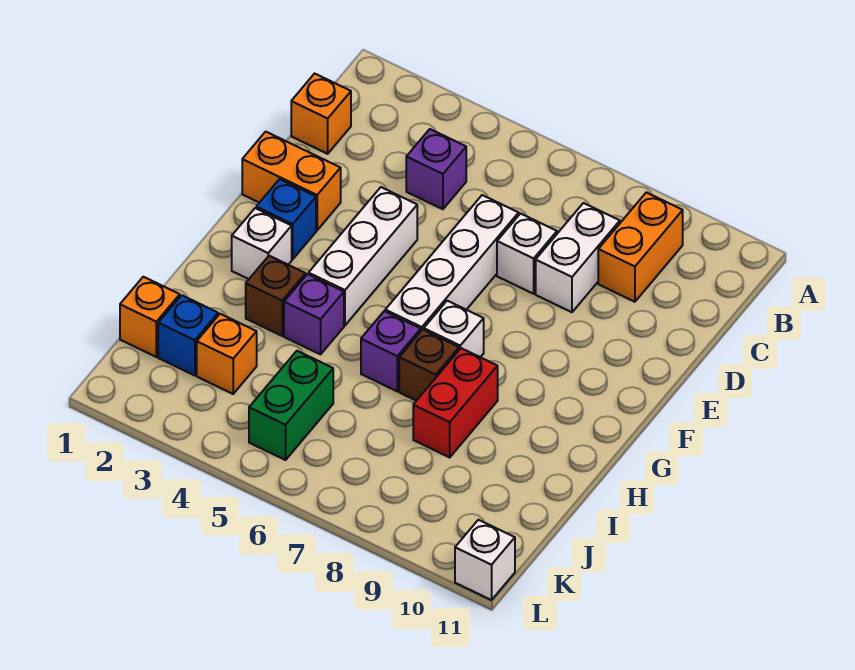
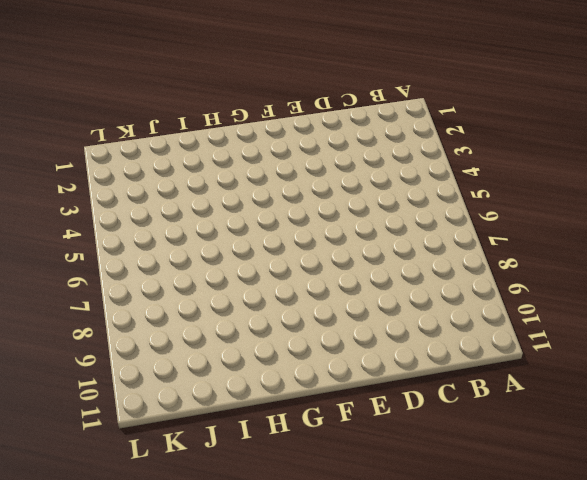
none -> orange 1x2 brick [598,192,683,302]
none -> orange 1x1 brick [291,74,351,154]
none -> purple 1x1 brick [406,129,466,209]

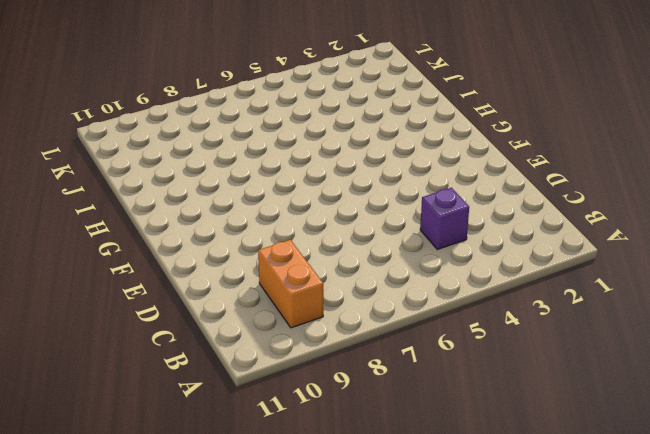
none -> orange 1x1 brick [291,74,351,154]
none -> white 1x2 brick [536,203,620,312]
none -> white 1x4 brick [385,195,519,331]

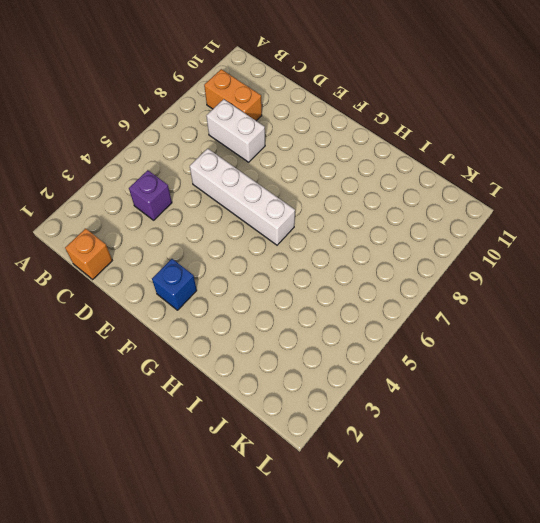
none -> white 1x1 brick [497,214,557,294]
none -> orange 1x2 brick [242,132,341,230]
none -> white 1x3 brick [309,187,417,325]

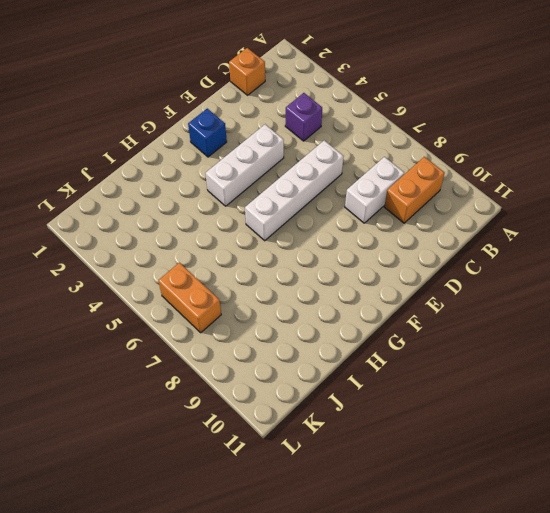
orange 1x2 brick [158,263,221,333] -> orange 1x2 brick moved to [242,132,341,230]
none -> white 1x1 brick [497,214,557,294]
none -> white 1x1 brick [232,208,292,279]
none -> white 1x1 brick [424,301,484,357]

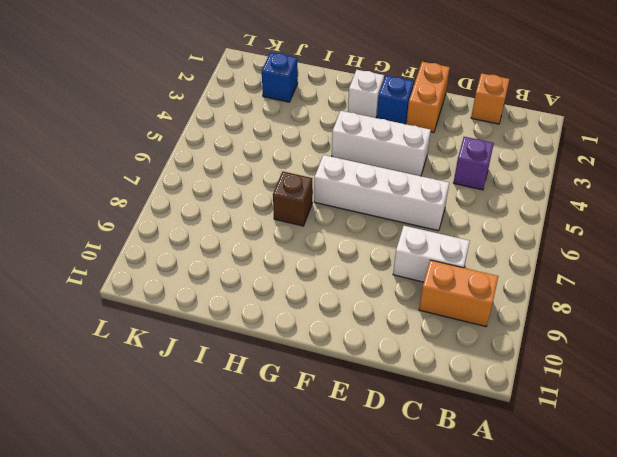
none -> white 1x1 brick [497,214,557,294]
none -> white 1x1 brick [424,301,484,357]
none -> brown 1x1 brick [246,256,306,336]

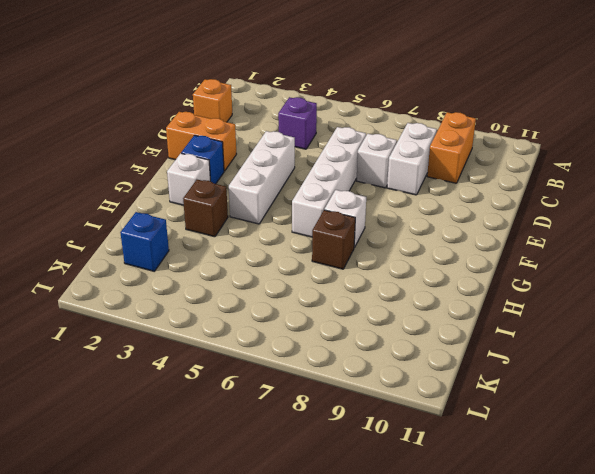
none -> purple 1x1 brick [284,274,344,354]
none -> purple 1x1 brick [361,311,421,391]
none -> red 1x2 brick [413,348,498,457]

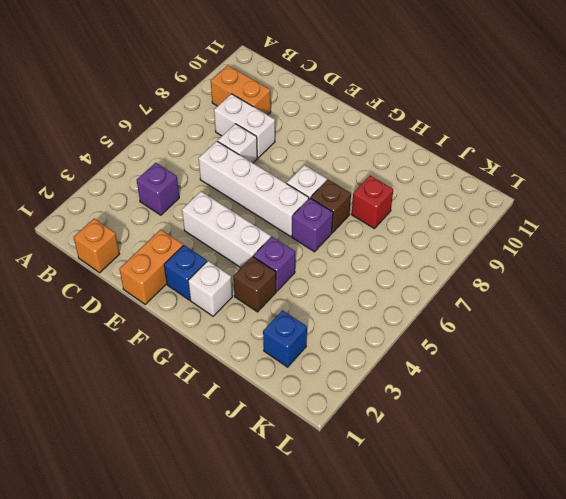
red 1x1 brick [352,176,393,228] -> red 1x2 brick [413,348,498,457]
none -> orange 1x1 brick [120,277,180,357]
none -> orange 1x1 brick [197,314,257,394]
none -> green 1x2 brick [249,351,333,460]

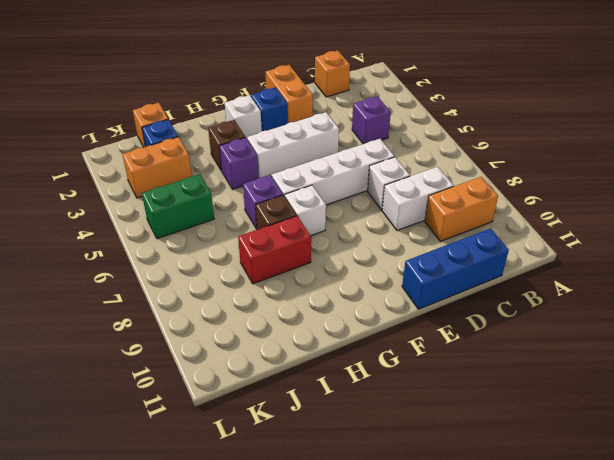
blue 1x3 brick [402,228,509,309] -> none
orange 1x2 brick [122,137,192,198] -> orange 1x1 brick [197,314,257,394]
none -> white 1x1 brick [455,520,515,600]

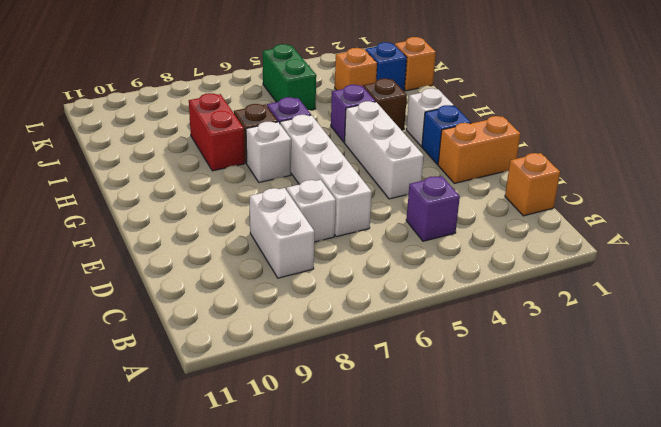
none -> orange 1x2 brick [598,192,683,302]
none -> white 1x1 brick [455,520,515,600]

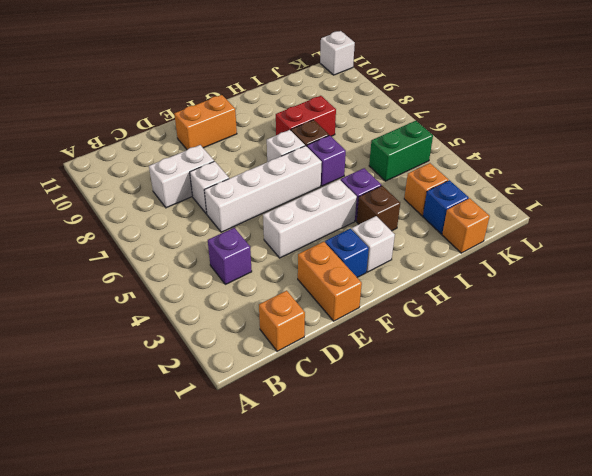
orange 1x2 brick [174,95,237,150] -> orange 1x2 brick moved to [598,192,683,302]

